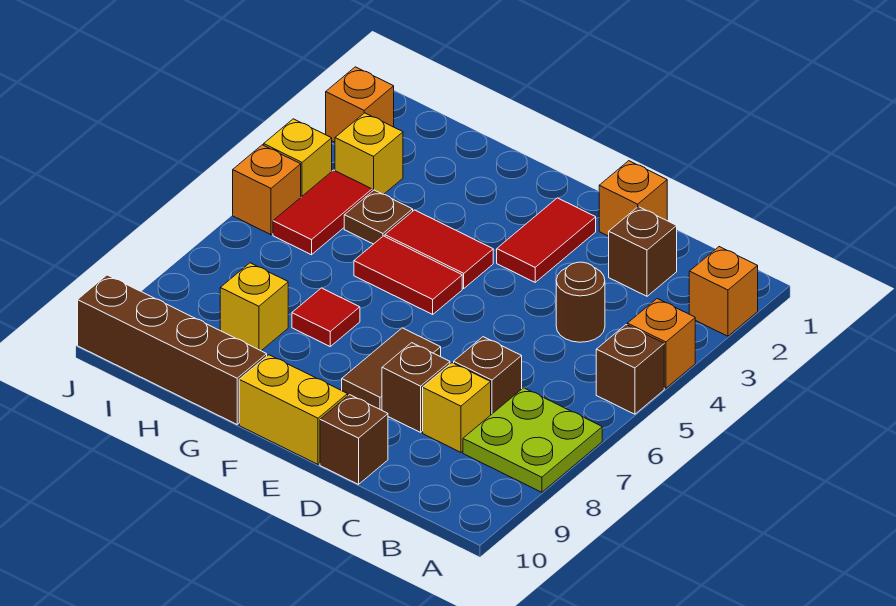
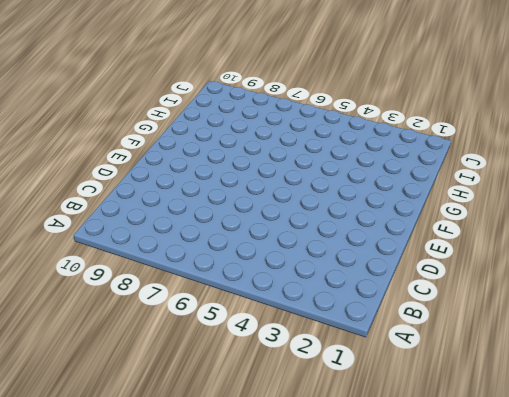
none -> orange 1x1 brick [689,247,758,336]
none -> orange 1x1 brick [627,299,695,388]
none -> brown 1x1 brick [596,325,664,414]

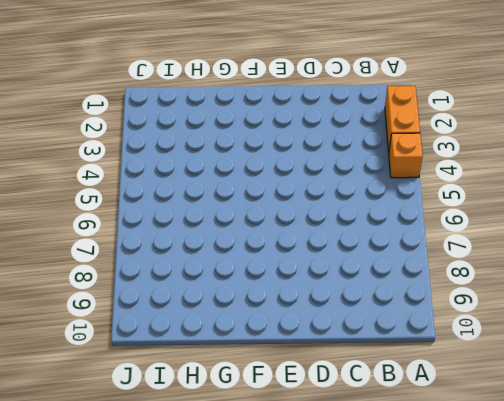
orange 1x2 brick [385,86,420,152] -> orange 1x1 brick [689,247,758,336]
none -> brown 1x1 brick [596,325,664,414]
none -> lime 2x2 plate [463,388,602,492]
none -> brown 1x1 brick [609,207,677,296]

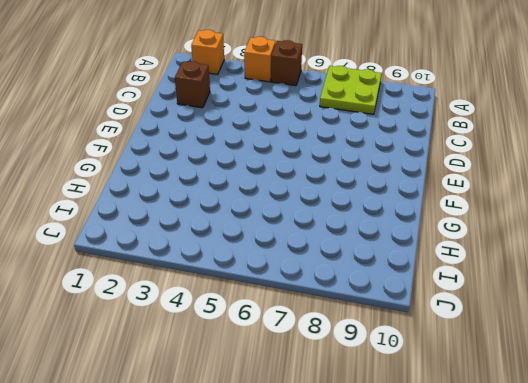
none -> brown 1x1 round brick [556,262,605,342]
none -> brown 1x1 brick [454,337,522,414]
none -> yellow 1x1 brick [423,363,491,452]

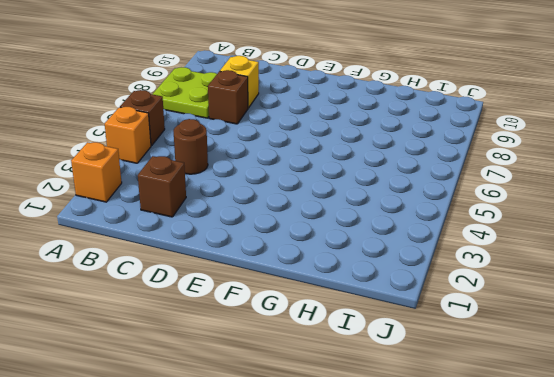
none -> orange 1x1 brick [599,161,667,236]
none -> brown 1x1 brick [382,343,450,432]
none -> brown 1x1 brick [320,395,388,484]

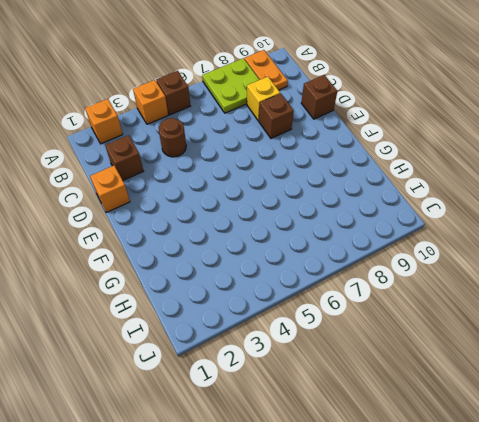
orange 1x2 plate [244,50,288,90] -> none
none -> brown 1x1 brick [454,337,522,414]
none -> red 1x2 tile [497,198,596,282]
none -> brown 1x2 tile [342,328,441,410]

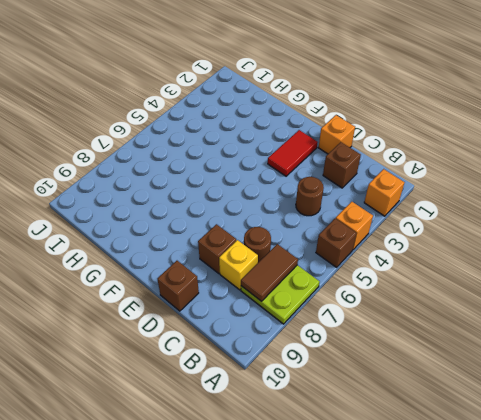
brown 1x2 tile [241,244,298,301] -> brown 1x2 tile moved to [342,328,441,410]
brown 1x1 round brick [244,227,271,262] -> brown 1x1 brick [454,337,522,414]
none -> yellow 1x2 brick [239,355,348,464]
none -> red 1x2 tile [385,210,493,288]
none -> red 1x2 tile [354,236,462,314]

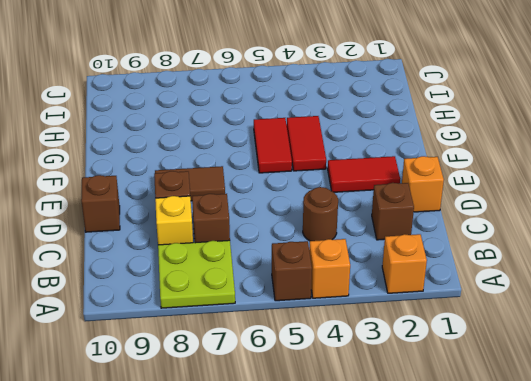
none -> yellow 1x2 brick [239,355,348,464]
none -> red 1x1 tile [292,288,360,346]
none -> brown 1x4 brick [78,275,267,424]

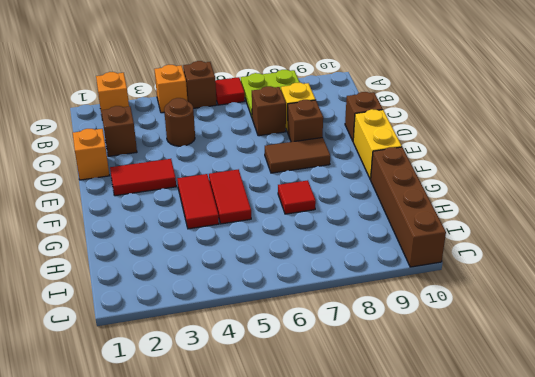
red 1x1 tile [215,77,245,105] -> none
none -> brown 1x1 plate [344,190,413,244]
none -> yellow 1x1 brick [220,263,288,351]
none -> yellow 1x1 brick [335,113,403,194]

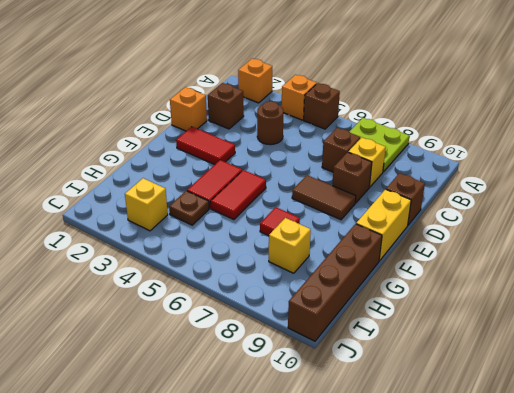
none -> red 1x2 tile [273,170,372,255]
none -> orange 1x1 brick [326,67,394,142]
none -> yellow 1x1 brick [264,119,332,197]

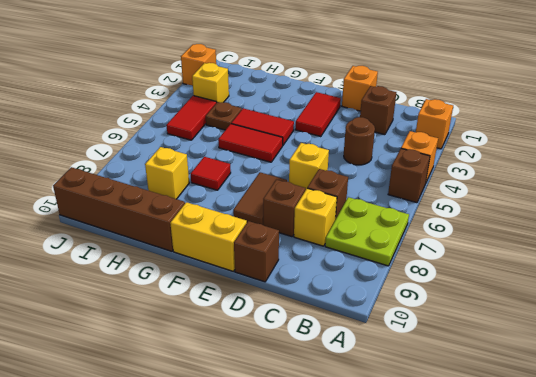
yellow 1x1 brick [289,143,329,190] -> yellow 1x1 brick moved to [264,119,332,197]
none -> orange 1x1 brick [233,145,301,235]

